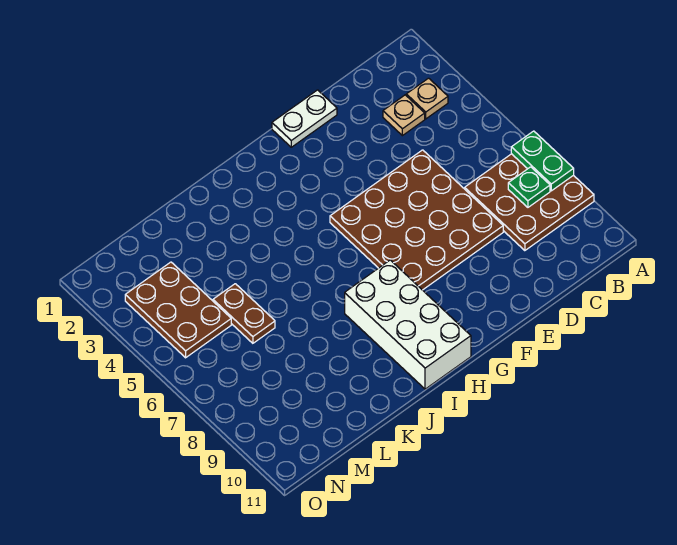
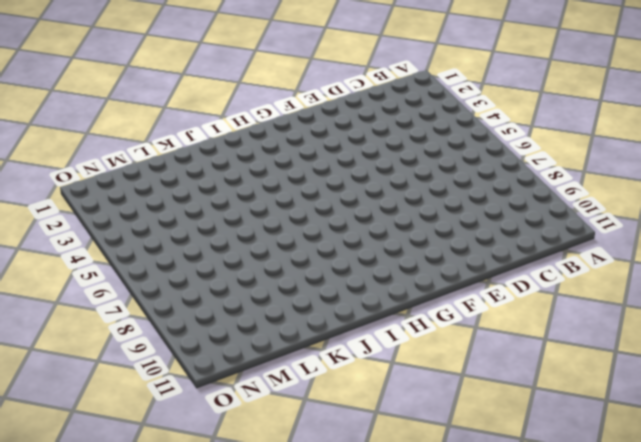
none -> brown 3x3 plate [465,154,594,251]
none -> tan 1x1 plate [406,78,448,119]

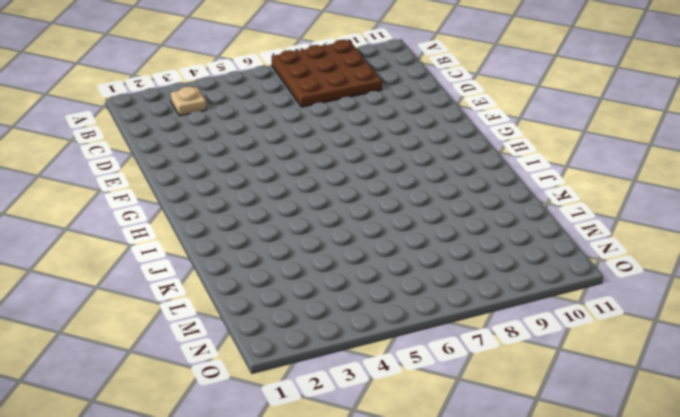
none -> tan 1x1 plate [383,95,425,136]
none -> brown 4x4 plate [330,150,503,290]

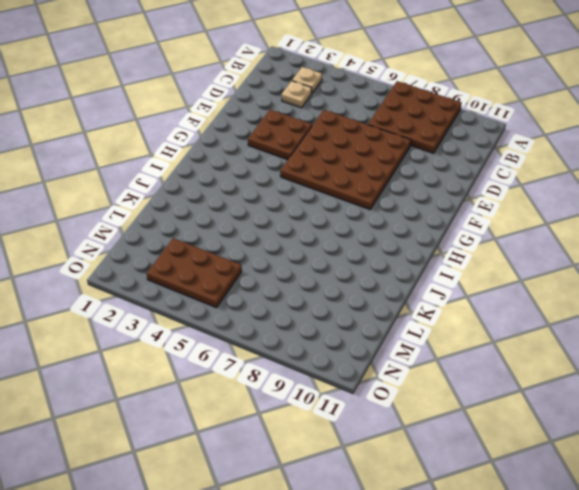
brown 2x2 plate [248,110,312,160] -> none
none -> white 1x2 plate [272,90,337,147]
none -> white 2x4 brick [345,260,471,389]

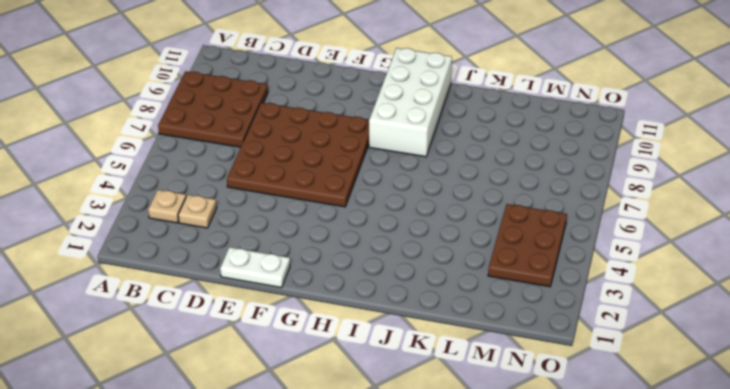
none -> brown 1x2 plate [213,284,275,343]
none -> green 1x2 plate [511,131,574,191]

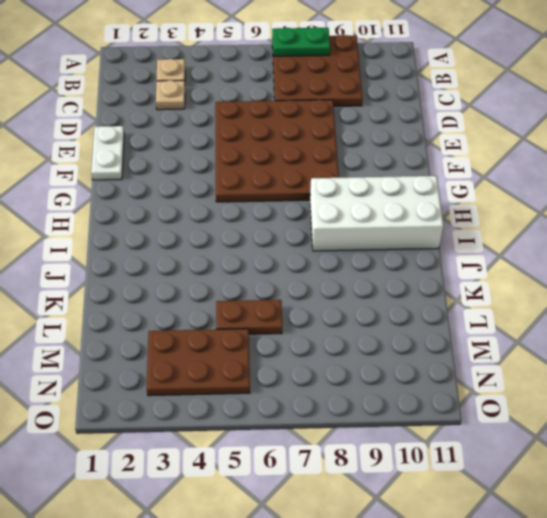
none -> green 1x1 plate [508,167,550,207]

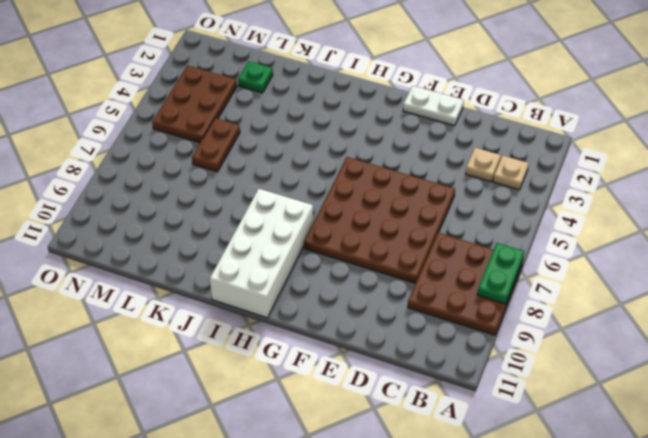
green 1x1 plate [238,61,273,93] -> green 1x1 plate moved to [508,167,550,207]

